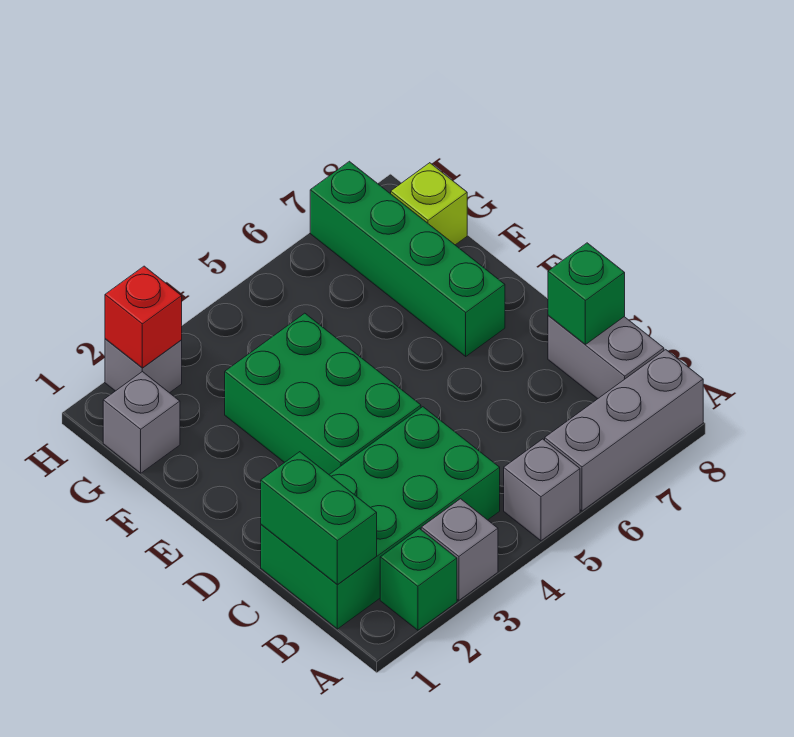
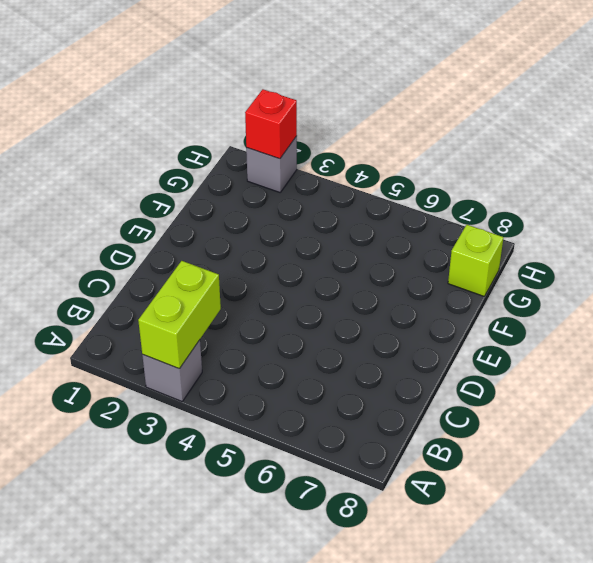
lime 1x2 brick [138,261,221,369] -> none
none -> green 1x1 brick [380,529,457,630]
none -> grey 1x1 brick [504,439,580,541]
none -> grey 1x3 brick [545,350,703,511]

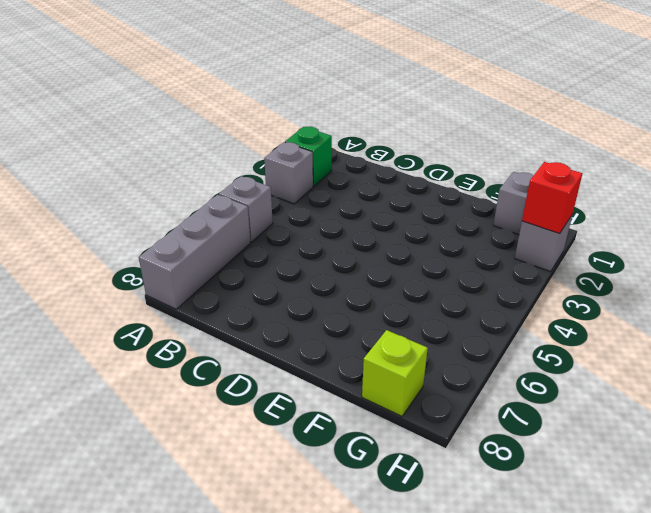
none -> green 2x4 brick [261,407,500,629]
none -> grey 1x2 brick [548,315,664,399]
none -> green 2x3 brick [225,313,421,474]

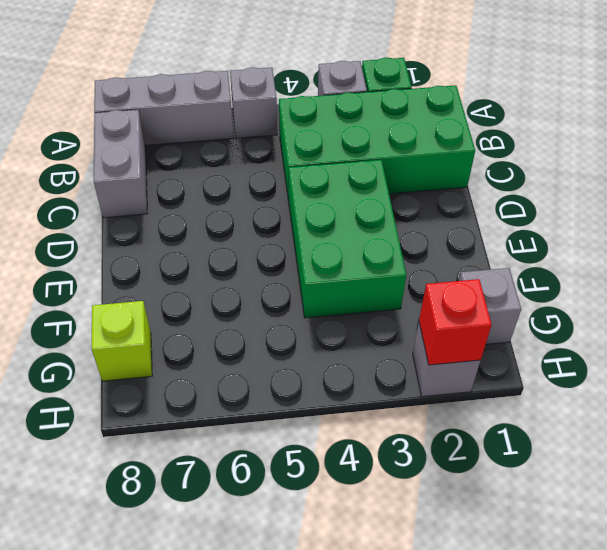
none -> green 1x4 brick [310,161,505,356]
none -> green 1x2 brick [261,452,377,584]
none -> green 1x1 brick [548,243,625,345]

